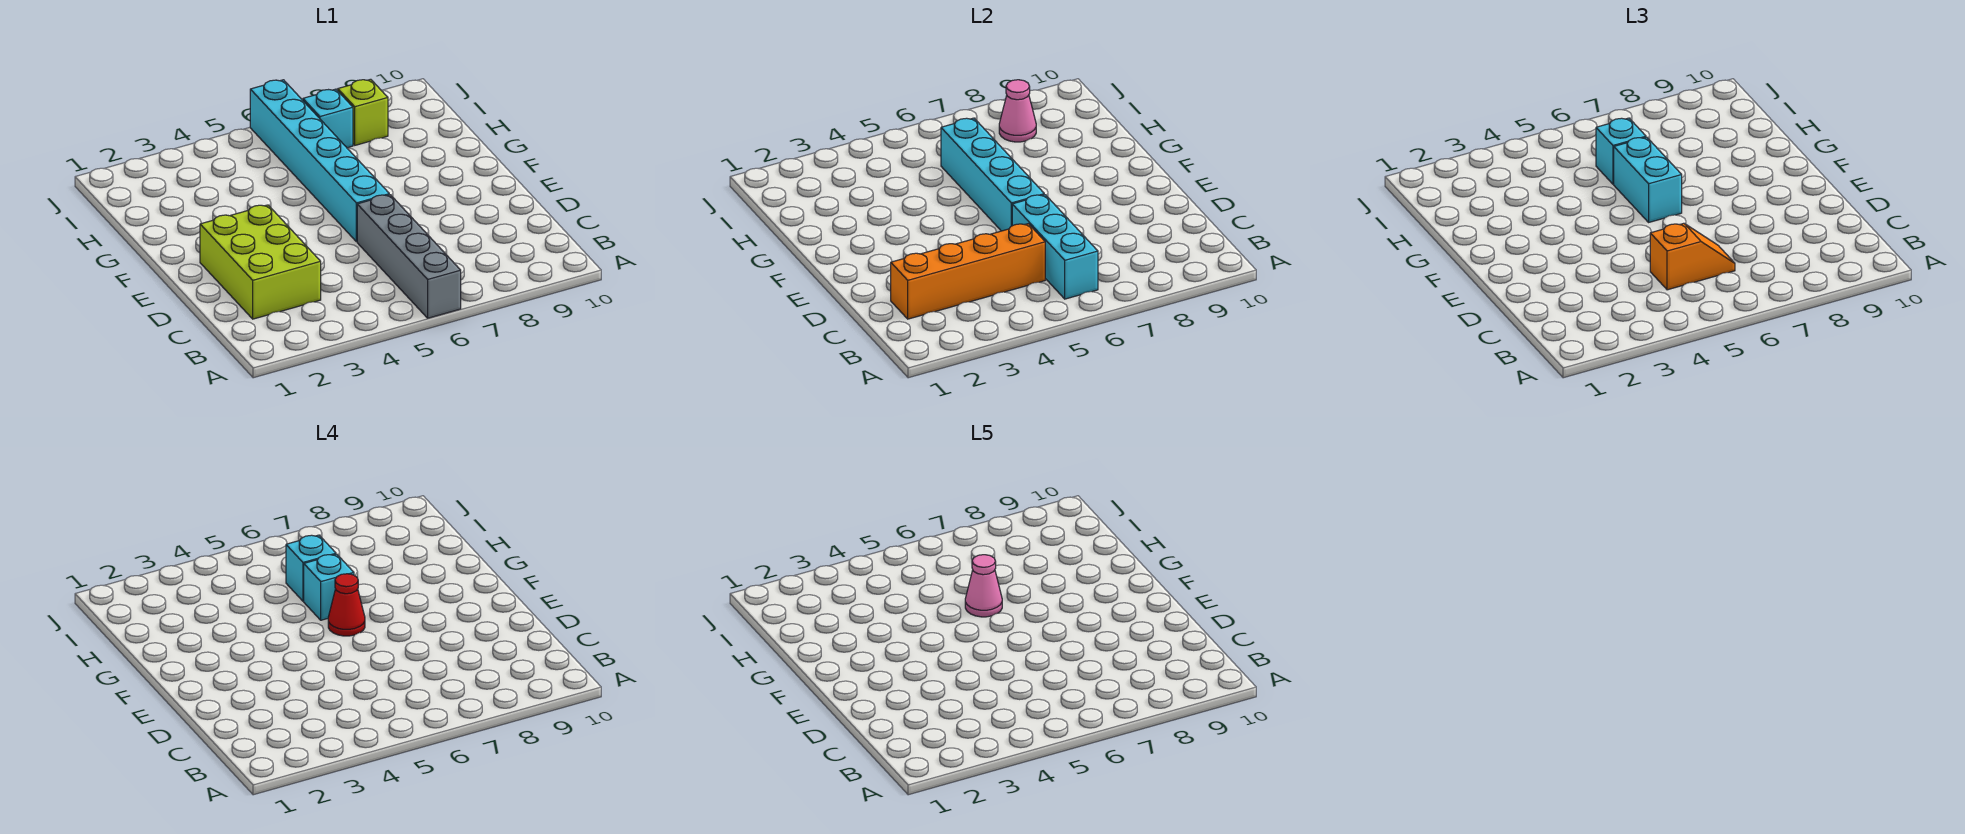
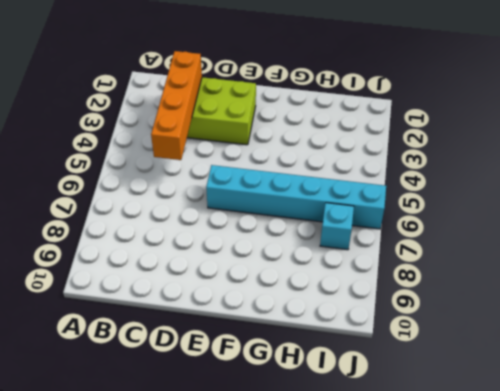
none -> grey 1x4 brick [357,195,461,318]
none -> lime 1x1 brick [338,79,388,145]
none -> cyan 1x3 brick [1012,195,1098,299]

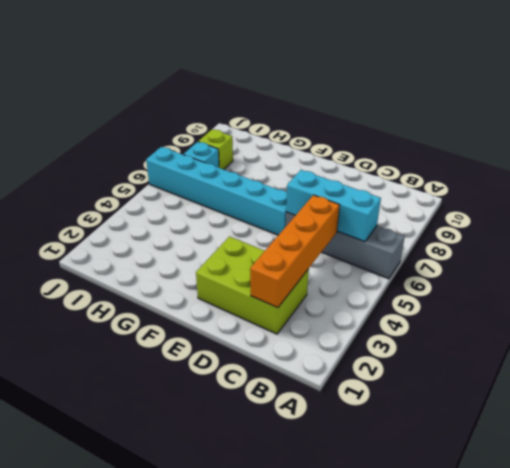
none -> cyan 1x4 brick [941,118,1044,231]
none -> pink 1x1 cone [999,80,1036,142]
none -> orange 1x2 slope [1650,223,1735,290]

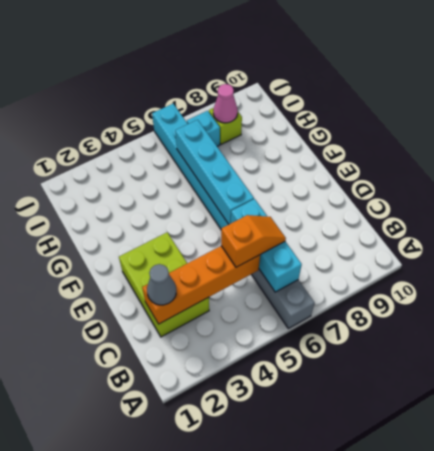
grey 1x1 cone [147,264,176,305] -> none
none -> cyan 1x2 brick [1614,137,1682,222]
none -> cyan 1x1 brick [1596,118,1646,184]
none -> red 1x1 cone [328,574,365,636]

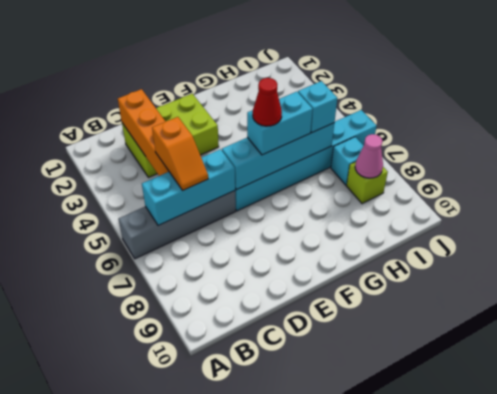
none -> cyan 1x1 brick [304,554,354,620]
none -> cyan 1x1 brick [286,535,336,601]
none -> pink 1x1 cone [965,555,1002,617]

